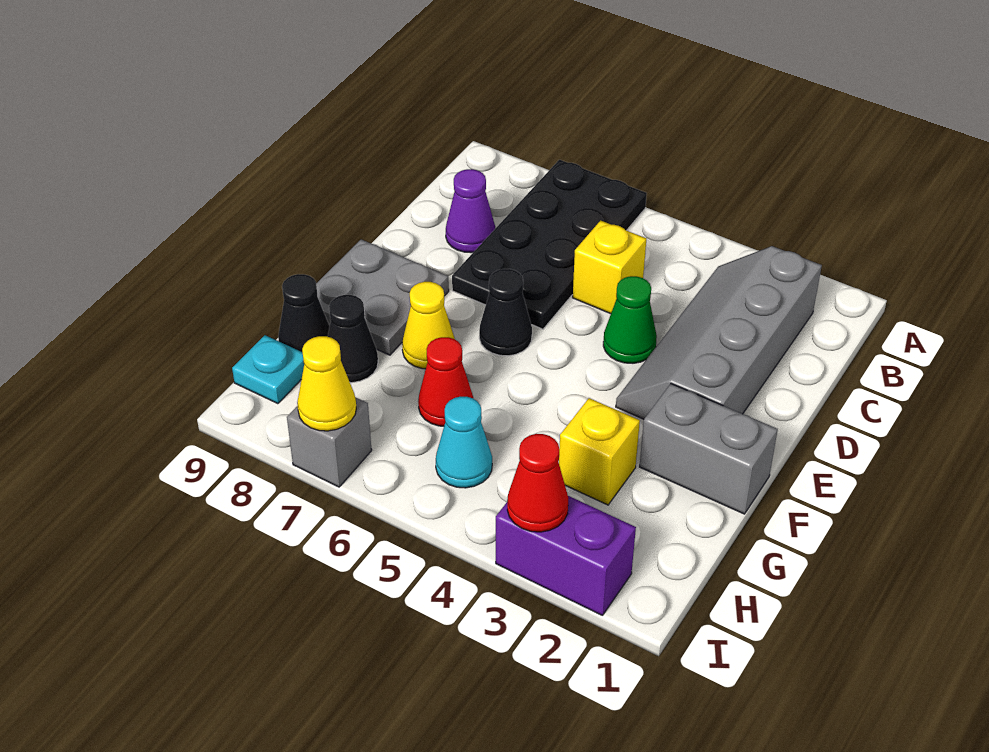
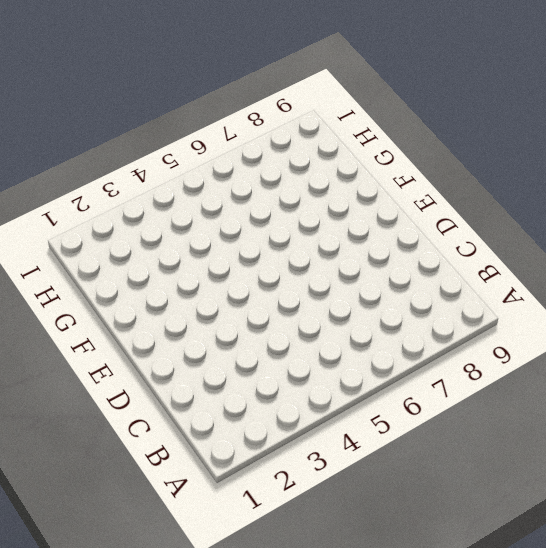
none -> black 2x4 plate [452,160,647,329]
none -> grey 2x4 slope [616,246,822,419]
none -> yellow 1x1 brick [573,220,646,314]

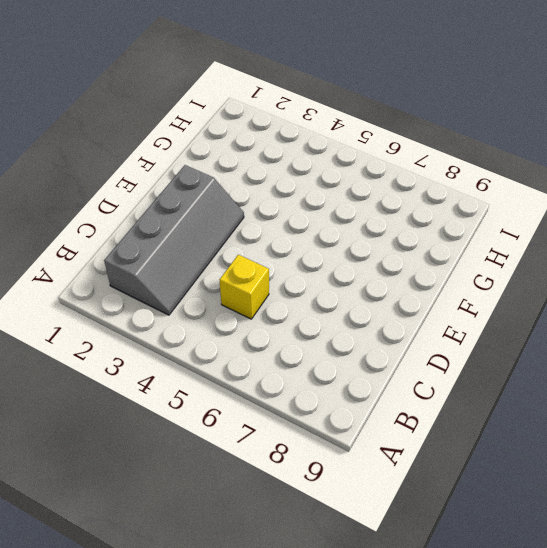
none -> black 2x4 plate [452,160,647,329]
none -> purple 1x1 cone [446,169,495,253]
none -> green 1x1 cone [603,276,657,363]

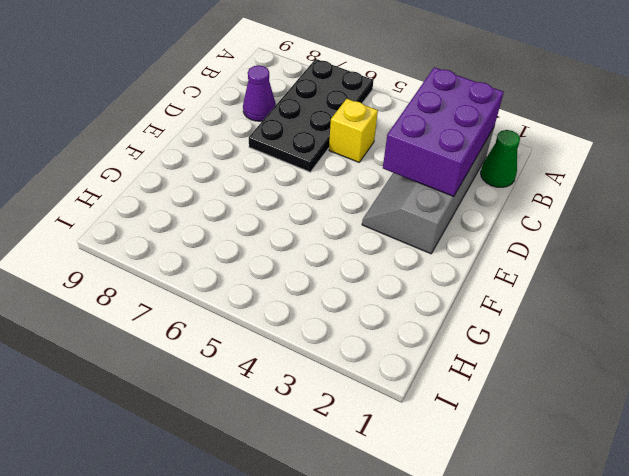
green 1x1 cone [481,130,520,187] -> green 1x1 cone moved to [603,276,657,363]
purple 2x3 brick [383,67,504,196] -> none
none -> black 1x1 cone [479,269,532,356]
none -> grey 2x2 plate [316,239,449,355]
none -> grey 1x2 brick [639,384,778,514]

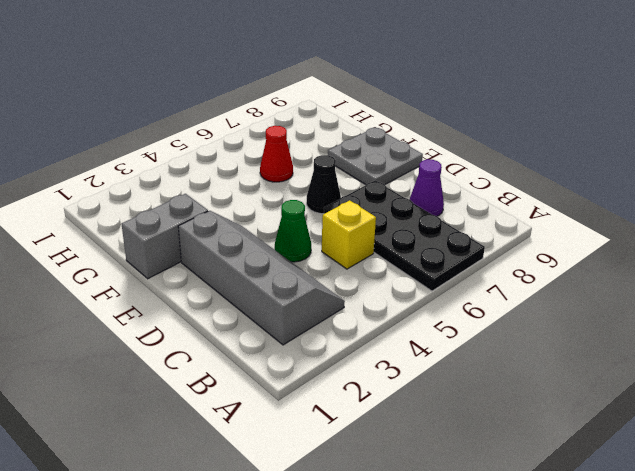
none -> yellow 1x1 cone [402,282,455,369]
none -> yellow 1x1 brick [559,398,640,505]
none -> black 1x1 cone [328,295,378,383]

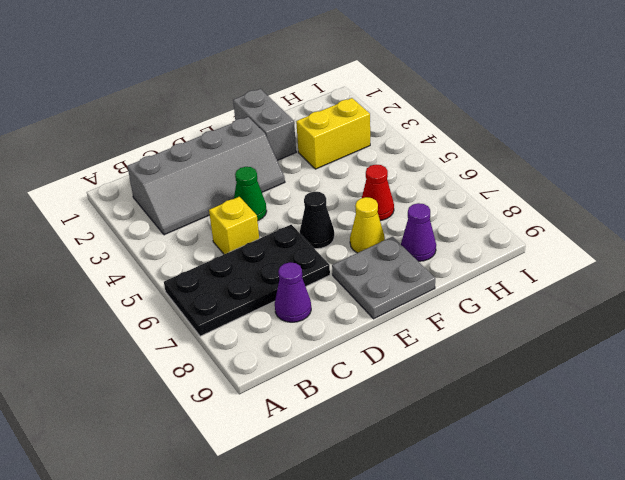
yellow 1x2 brick [296,98,370,169] -> yellow 1x1 brick [559,398,640,505]
purple 1x1 cone [401,203,436,261] -> black 1x1 cone [328,295,378,383]
none -> black 1x1 cone [278,274,330,352]
none -> cyan 1x1 cone [436,397,492,488]
none -> cyan 1x1 plate [232,335,304,404]

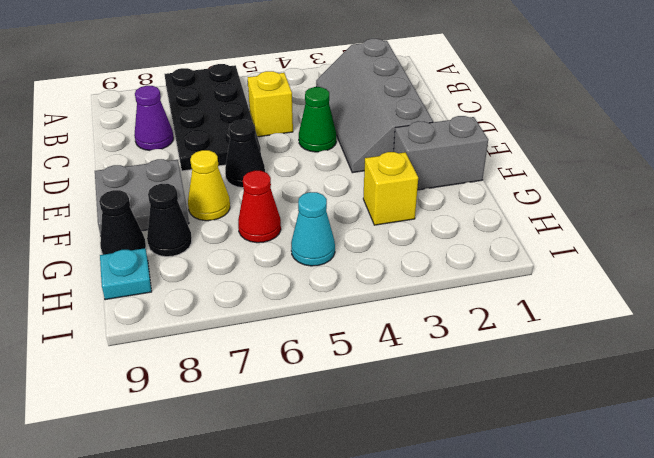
none -> purple 1x2 brick [496,496,636,615]
none -> grey 1x1 brick [287,397,372,487]
none -> red 1x1 cone [507,434,569,532]

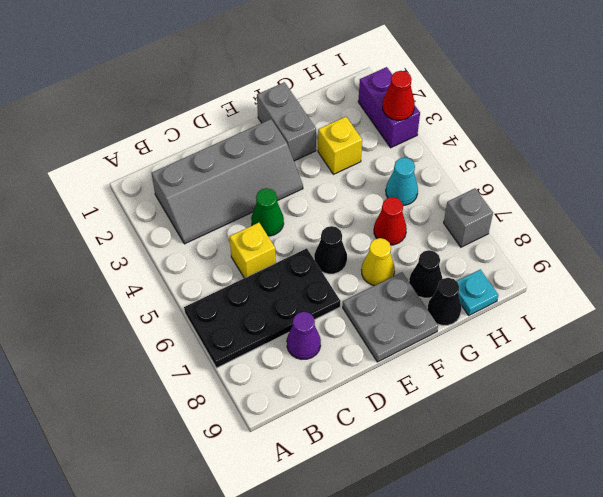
none -> yellow 1x1 cone [297,336,356,431]

